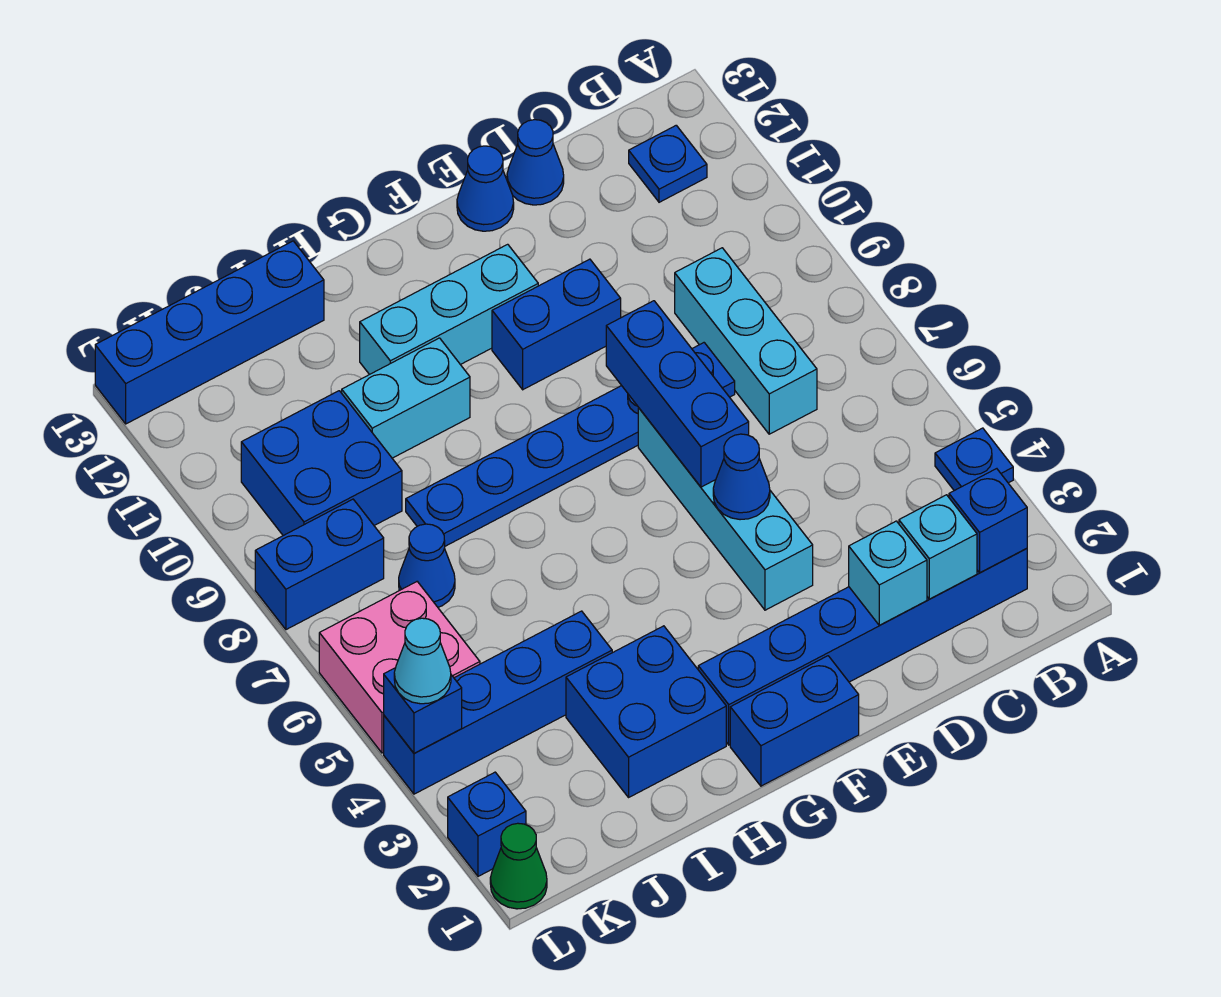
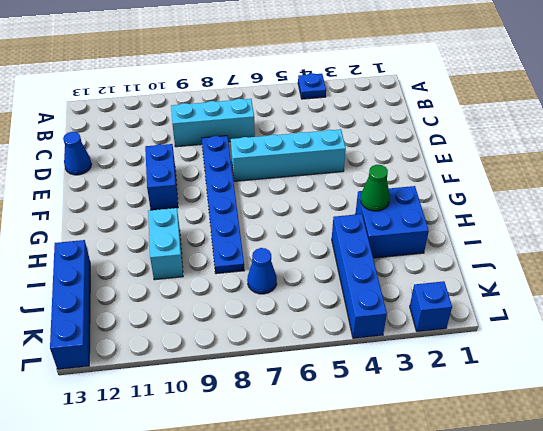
green 1x1 cone [361,165,390,211] -> green 1x1 cone moved to [490,823,547,909]
none -> blue 1x6 brick [698,549,1027,745]
none -> blue 1x1 plate [629,125,707,202]
none -> blue 1x1 cone [457,146,514,231]

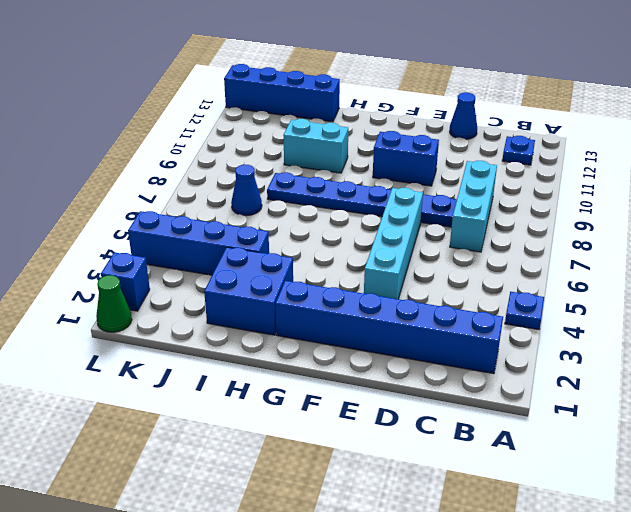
none -> blue 1x1 cone [457,146,514,231]
none -> blue 1x2 brick [730,656,859,786]
none -> cyan 1x3 brick [360,244,538,375]

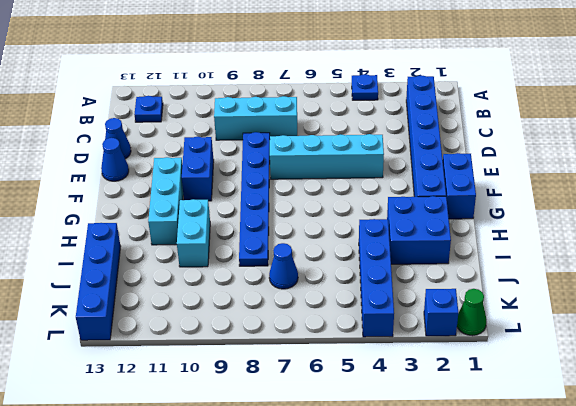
none -> blue 2x2 brick [241,391,402,536]
none -> pink 2x2 brick [319,582,480,753]
none -> blue 1x2 brick [255,499,384,630]

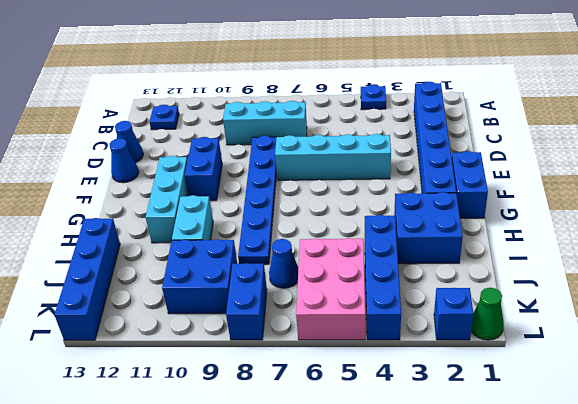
pink 2x3 brick [296,238,365,340] -> pink 2x2 brick [319,582,480,753]
none -> blue 1x1 brick [949,469,1027,573]
none -> cyan 1x1 brick [899,495,977,599]
none -> cyan 1x1 brick [849,521,927,625]

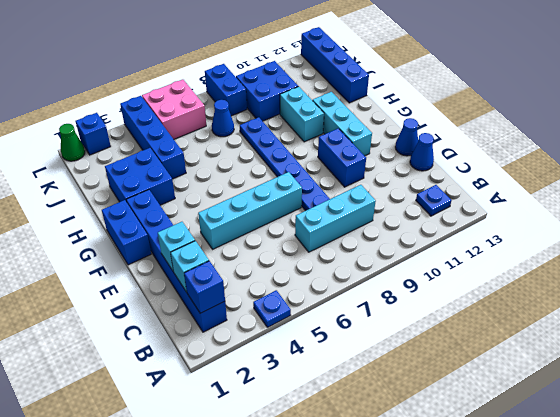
none -> blue 1x1 cone [713,434,770,520]
none -> blue 1x3 brick [606,301,749,487]
none -> blue 1x1 brick [384,668,462,753]

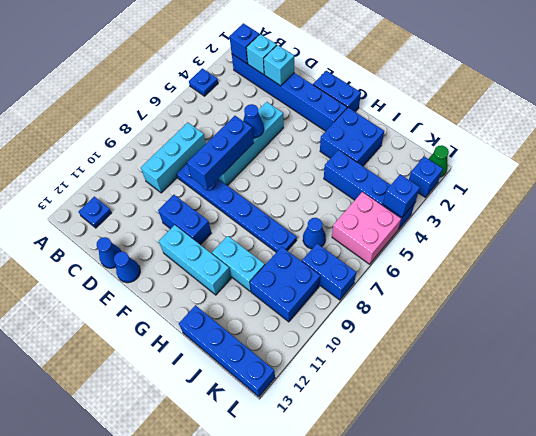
none -> cyan 1x1 cone [394,618,451,704]

